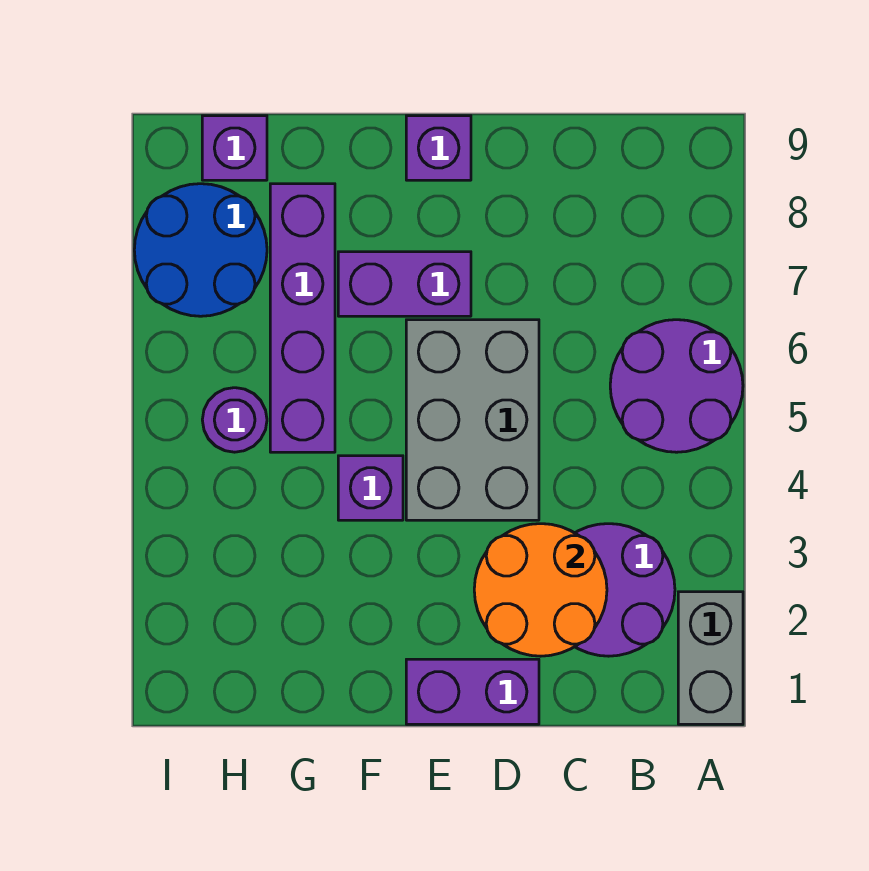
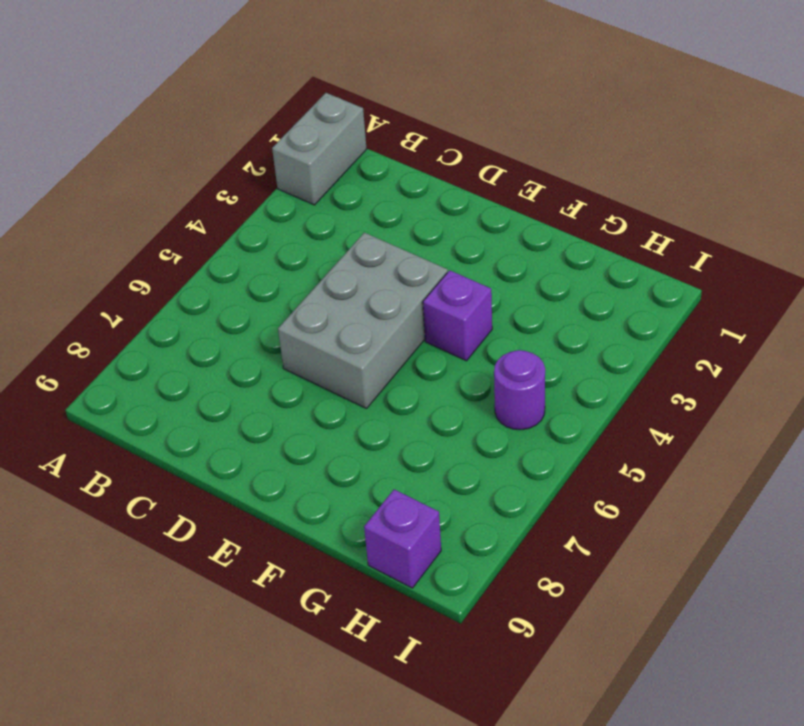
none -> purple 2x2 round brick [610,320,743,452]
none -> purple 2x2 round brick [575,524,675,656]
none -> purple 1x2 brick [406,659,539,724]

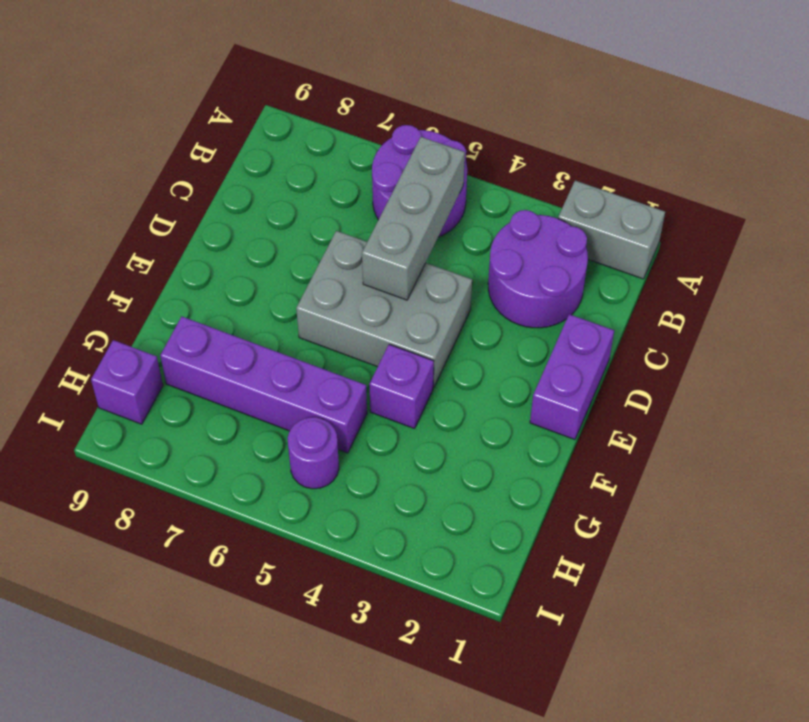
grey 1x3 brick [362,137,465,300] -> none
none -> purple 1x2 brick [338,252,471,316]
none -> purple 1x1 brick [406,116,471,180]
none -> blue 2x2 round brick [134,184,267,316]

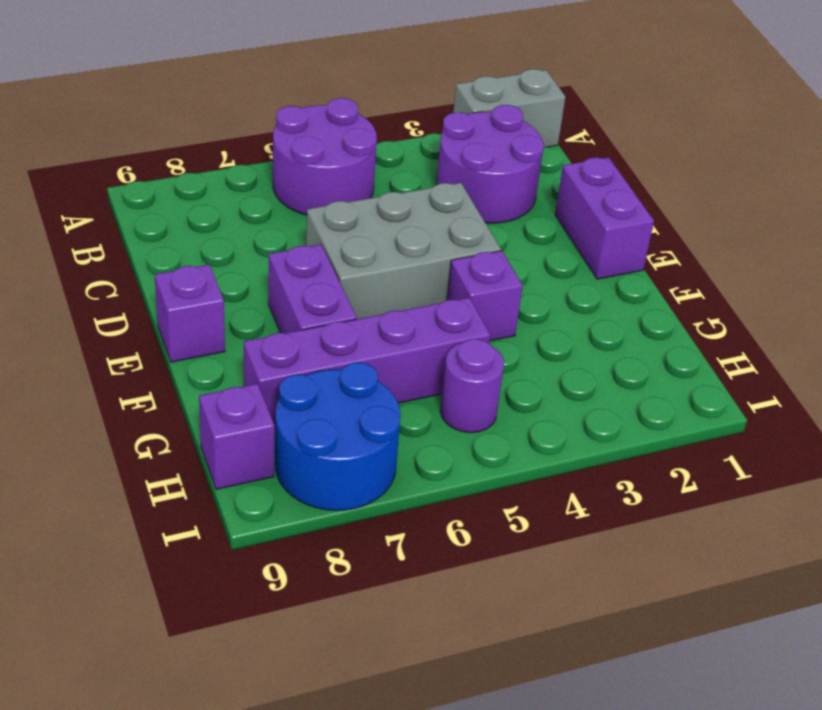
none -> orange 2x2 round brick [474,524,607,656]

